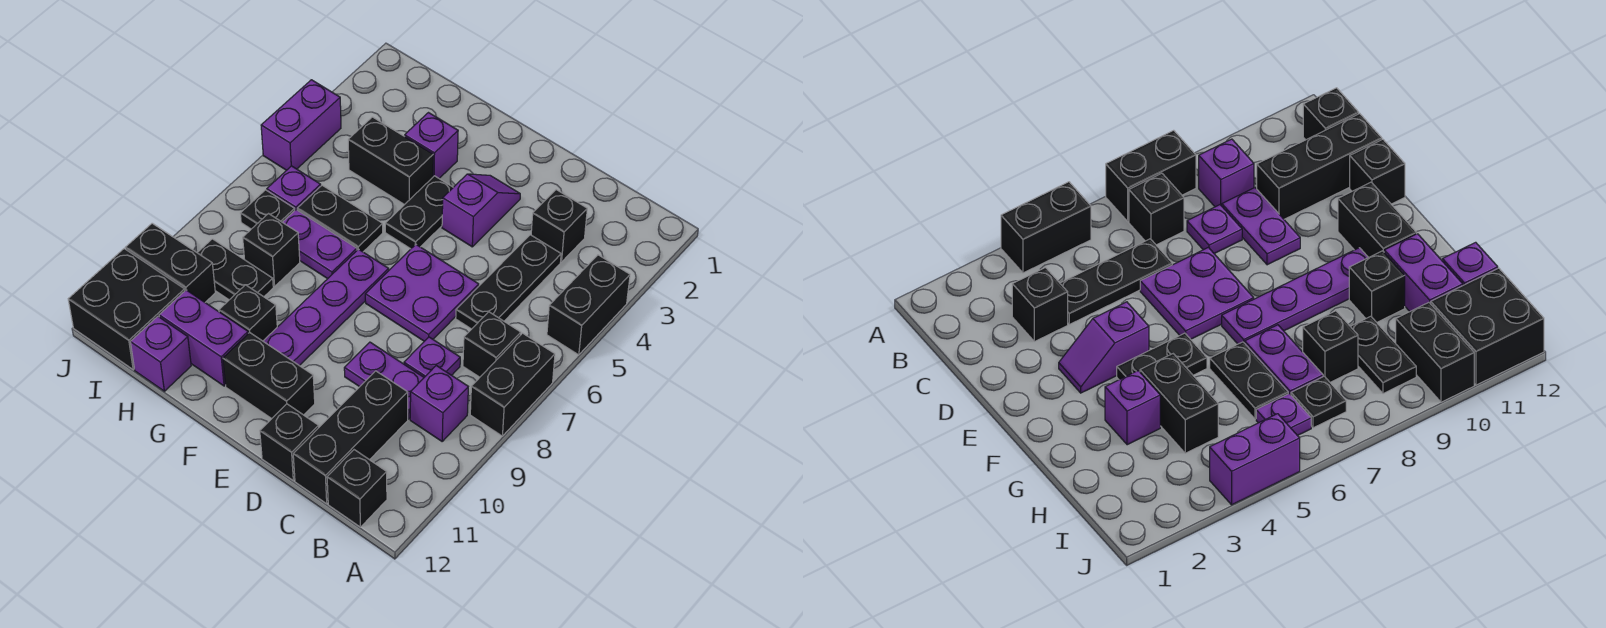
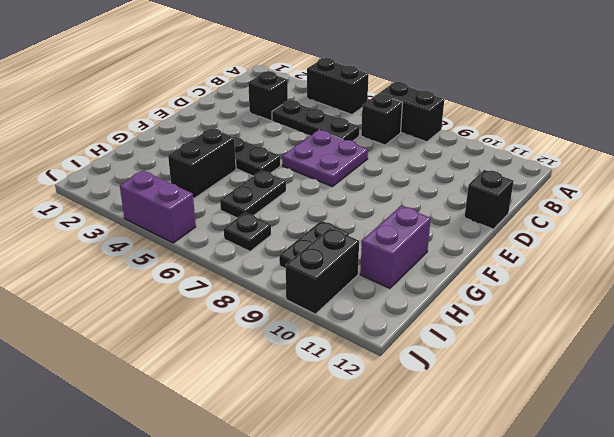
none -> purple 1x1 brick [410,366,468,441]
none -> black 1x1 brick [327,450,387,527]
none -> purple 1x1 plate [404,337,460,377]
none -> purple 1x2 plate [344,342,424,419]

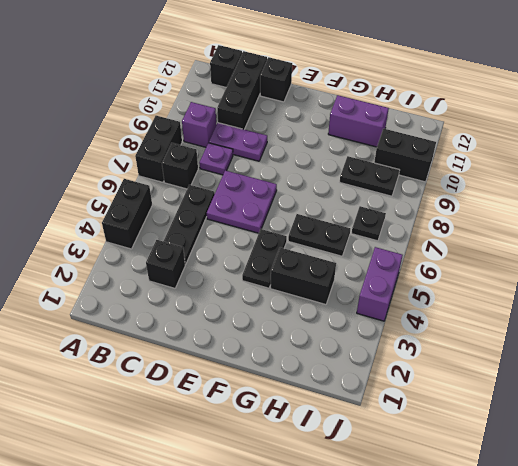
none -> purple 1x2 slope [442,174,520,247]
none -> black 1x2 brick [223,333,315,419]
none -> purple 1x4 plate [263,249,389,366]
none -> purple 1x1 brick [405,113,458,178]

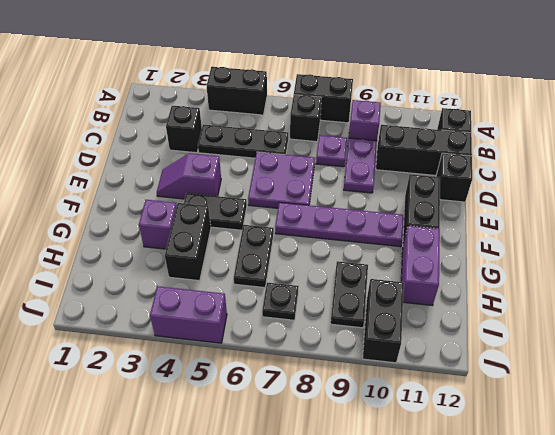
none -> purple 1x2 plate [283,210,357,279]
none -> black 1x1 brick [219,285,277,341]
none -> black 1x1 brick [243,214,300,286]
none -> purple 1x1 brick [130,316,191,391]

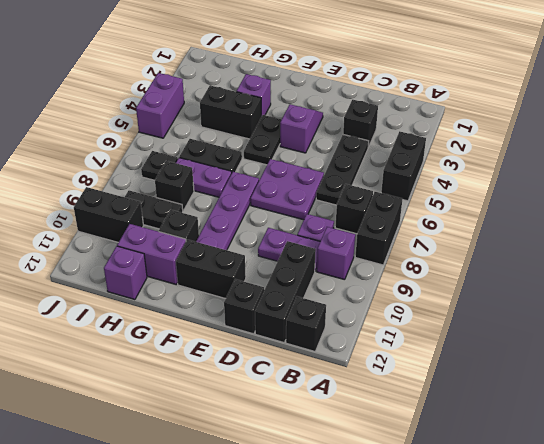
none -> purple 1x1 plate [267,166,321,210]
none -> black 2x2 brick [68,249,185,370]

